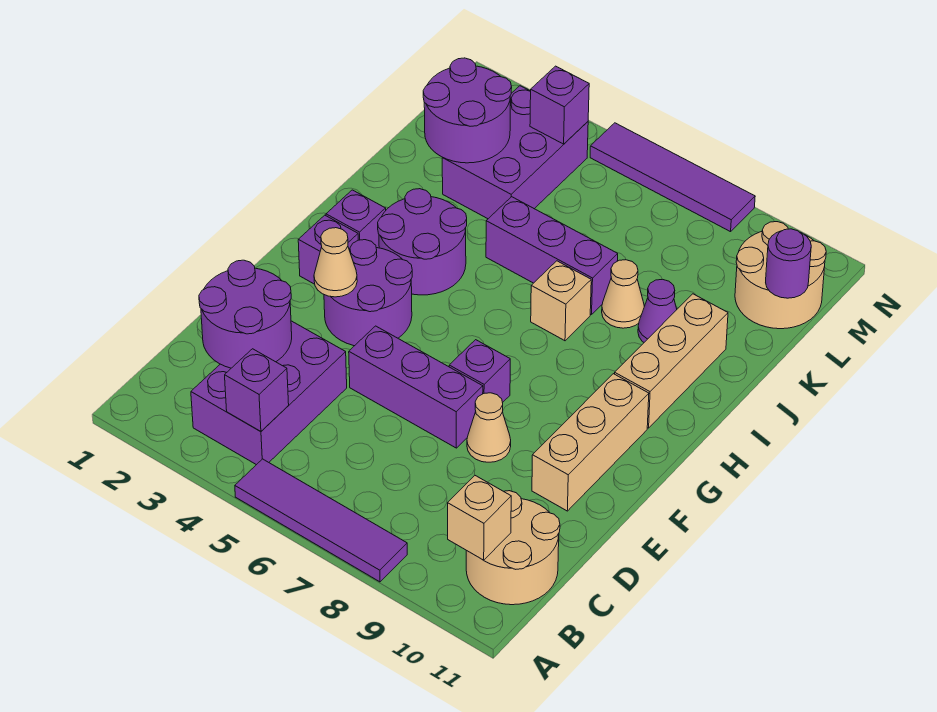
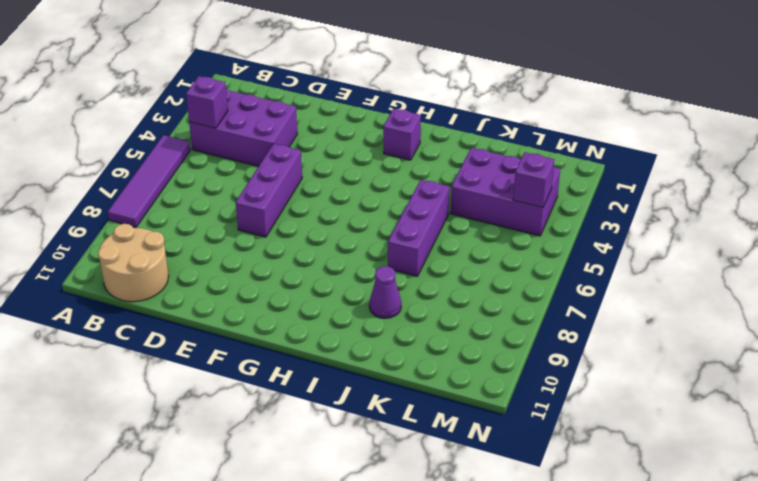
none -> tan 1x1 cone [467,393,511,462]
none -> tan 1x3 brick [532,374,649,511]
none -> purple 2x2 round brick [324,240,412,346]

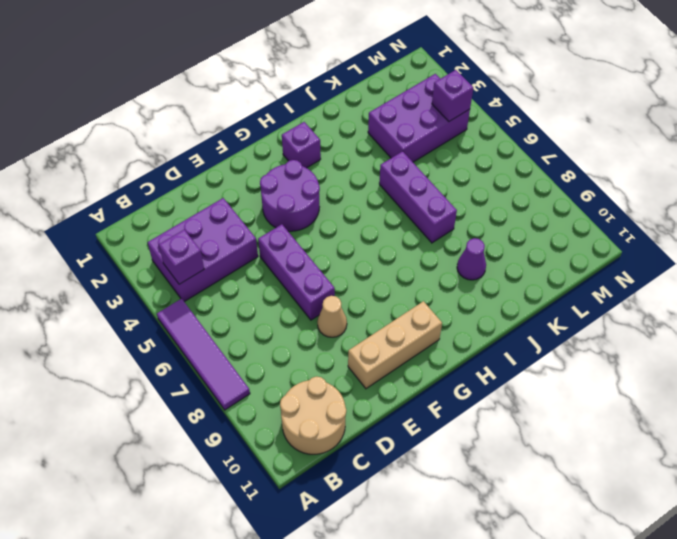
none -> purple 1x1 brick [449,340,510,402]
none -> purple 1x1 brick [298,215,358,284]
none -> purple 2x2 round brick [378,189,467,295]

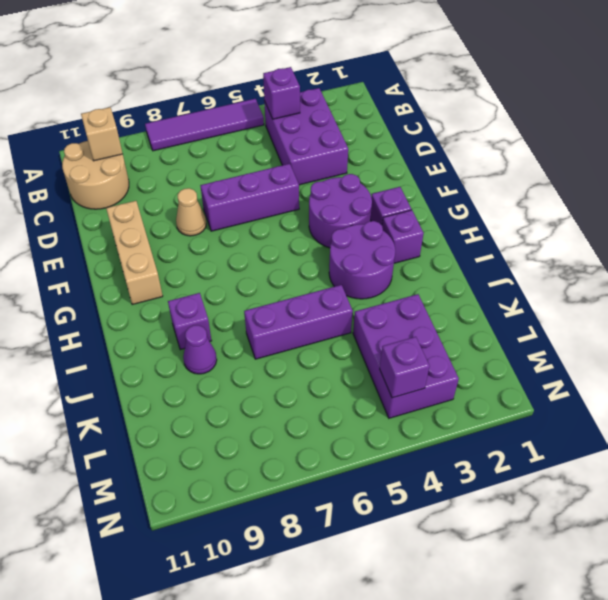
purple 1x1 brick [168,293,212,350] -> purple 1x1 brick moved to [449,340,510,402]
none -> tan 1x3 brick [615,294,728,428]
none -> tan 1x1 brick [531,261,591,341]
none -> tan 1x1 cone [602,260,644,328]

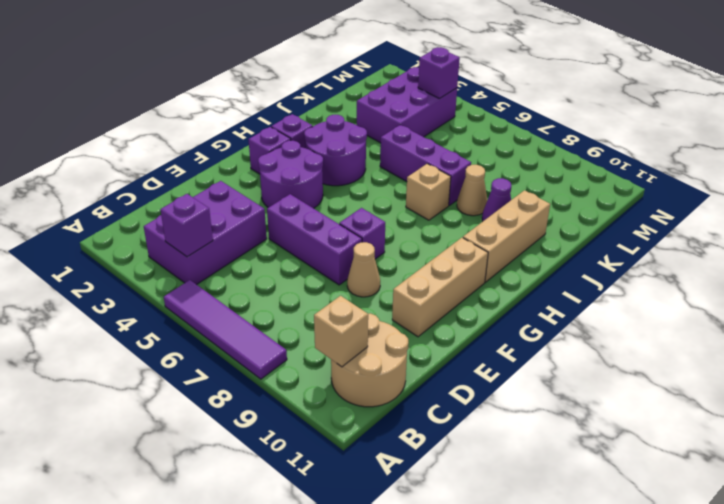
none -> tan 2x2 round brick [735,222,826,329]
none -> purple 1x4 tile [590,123,755,232]
none -> purple 2x2 round brick [199,260,292,368]

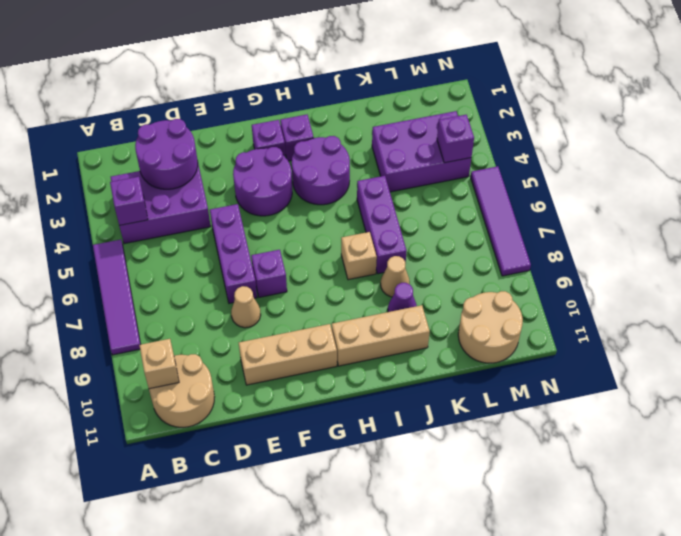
none -> tan 1x1 cone [314,228,357,297]
none -> purple 2x2 round brick [423,58,512,163]
none -> purple 1x1 round brick [766,229,811,298]

